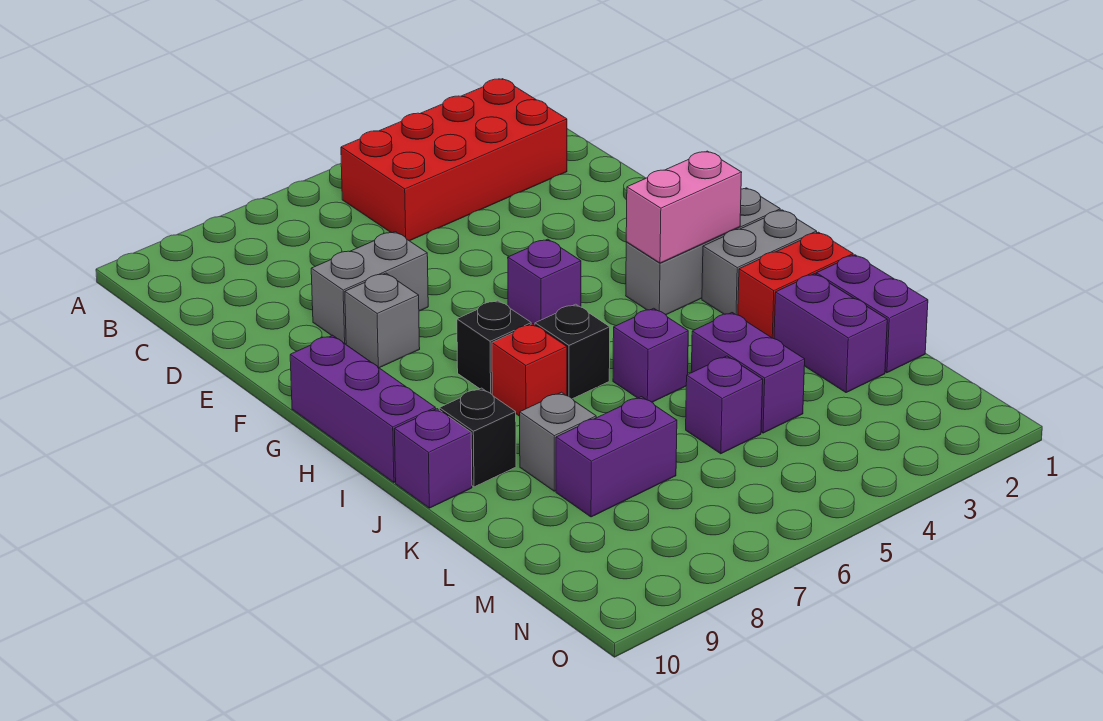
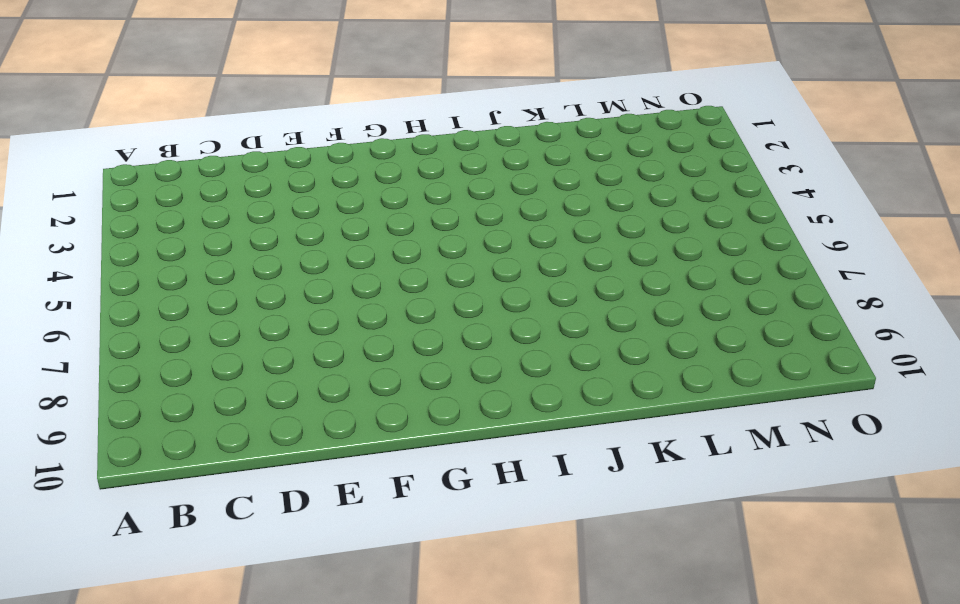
none -> red 2x4 brick [341,79,567,241]
none -> grey 1x2 brick [311,232,428,344]
none -> grey 1x1 brick [345,273,420,368]

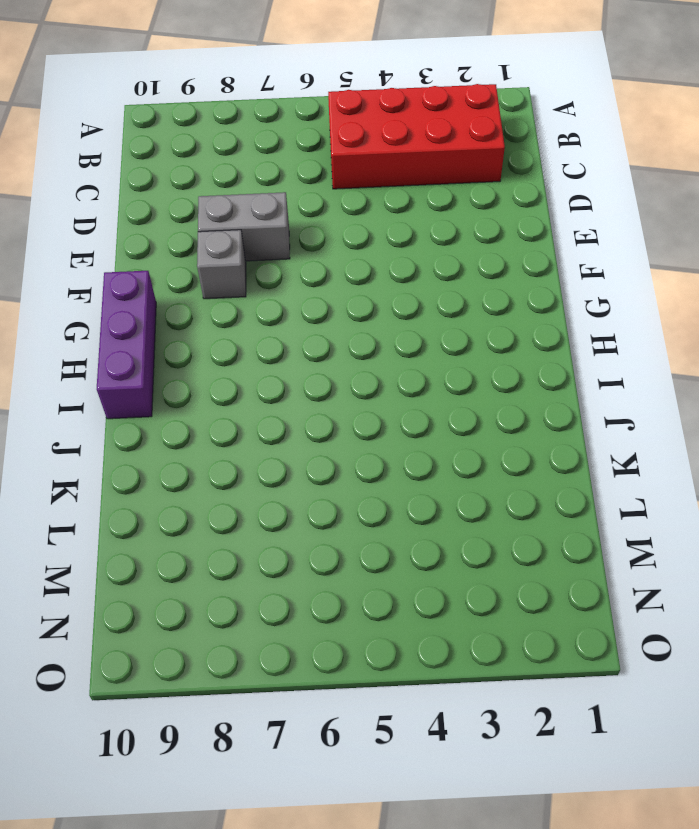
none -> purple 1x1 brick [508,239,581,325]
none -> grey 1x3 brick [626,188,780,315]
none -> black 1x1 brick [457,300,531,394]

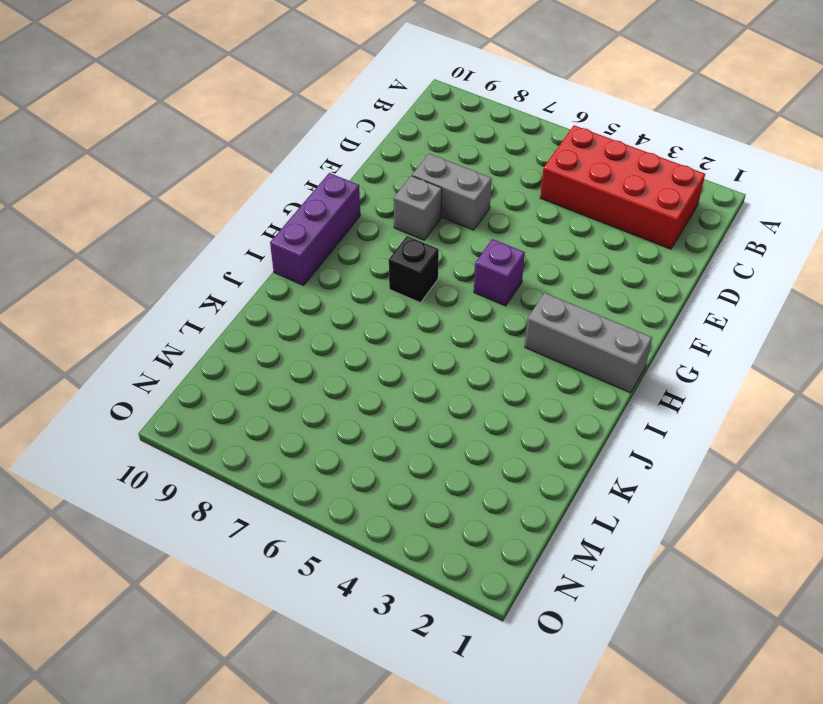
none -> grey 1x2 brick [702,210,817,315]
none -> black 1x1 brick [535,304,610,399]
none -> red 1x1 brick [492,324,567,416]

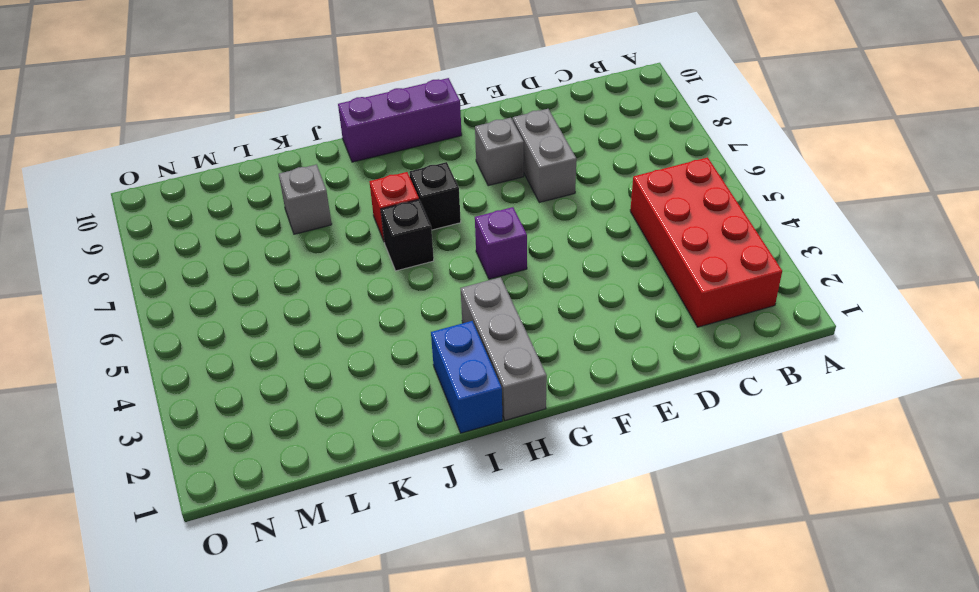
blue 1x2 brick [431,321,502,433] -> grey 1x2 brick [702,210,817,315]
none -> red 1x2 brick [738,232,853,339]
none -> purple 1x1 brick [613,308,688,402]
none -> black 1x1 brick [439,388,516,487]

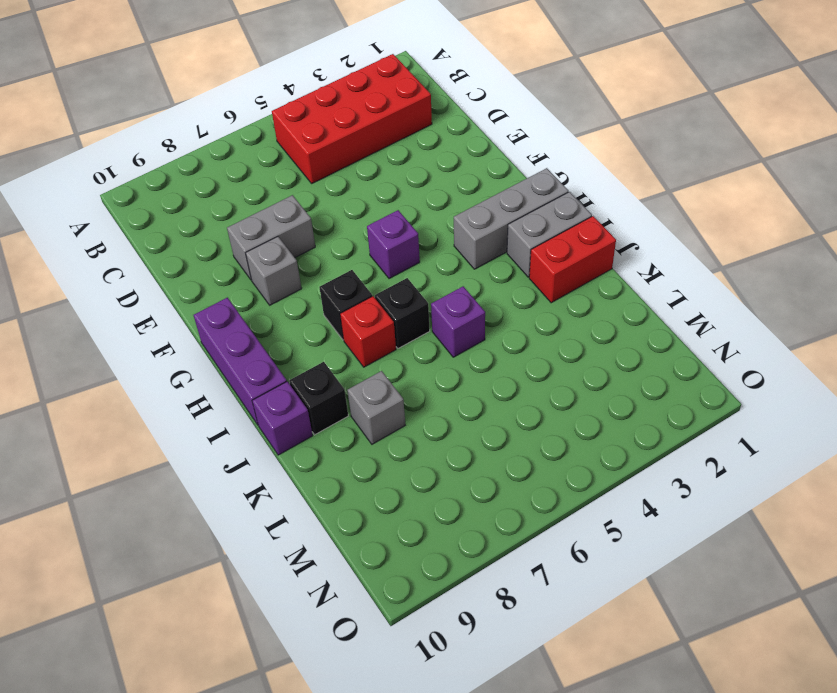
none -> purple 1x2 brick [816,255,928,373]
none -> purple 1x2 brick [774,274,887,393]
none -> purple 1x2 brick [691,313,805,433]

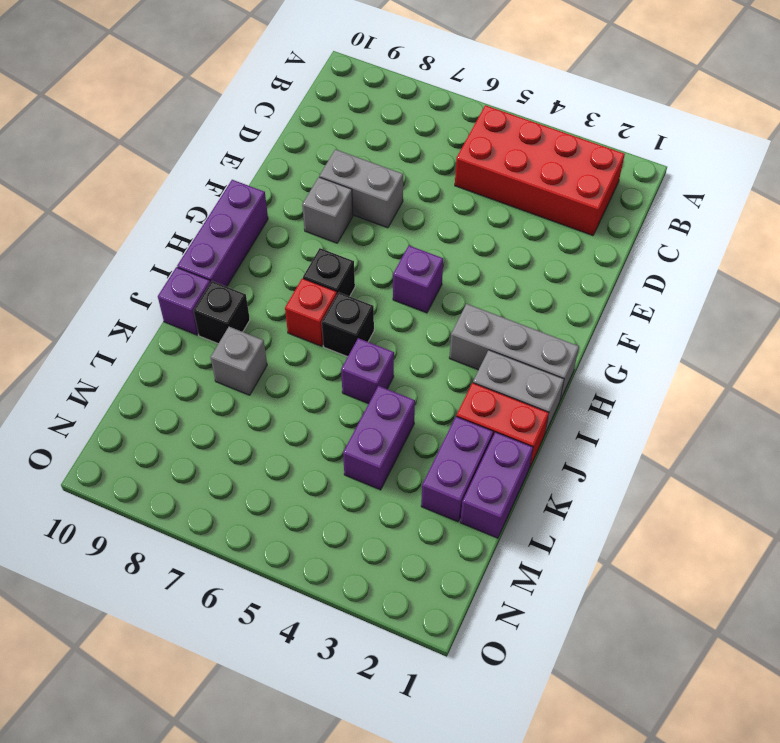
none -> purple 1x1 brick [686,356,763,454]
none -> purple 1x2 brick [556,397,677,517]
none -> pink 1x2 brick [626,151,742,263]

